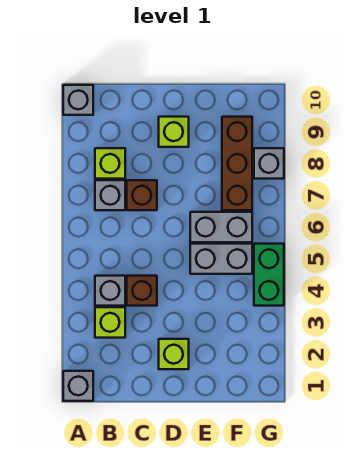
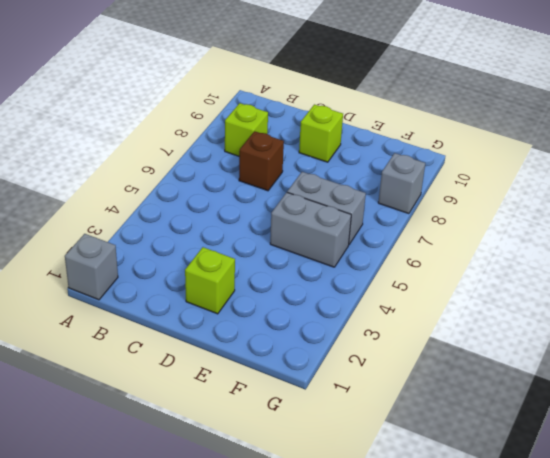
none -> grey 1x1 brick [63,85,93,115]
none -> lime 1x1 brick [95,307,125,338]
none -> grey 1x1 brick [95,276,125,306]

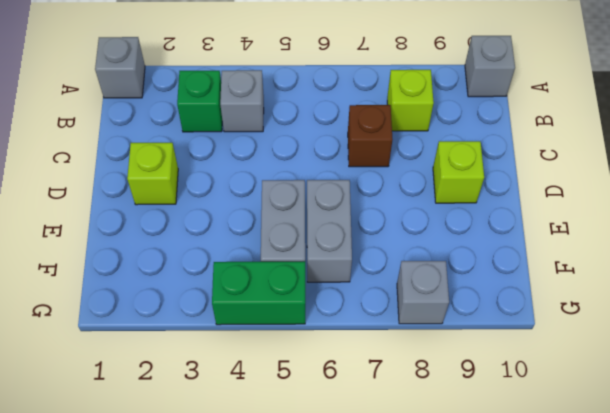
green 1x1 brick [177,71,222,132] -> lime 1x1 brick [95,307,125,338]
none -> grey 1x1 brick [95,180,125,210]
none -> brown 1x1 brick [127,276,157,306]
none -> brown 1x3 brick [222,117,252,210]

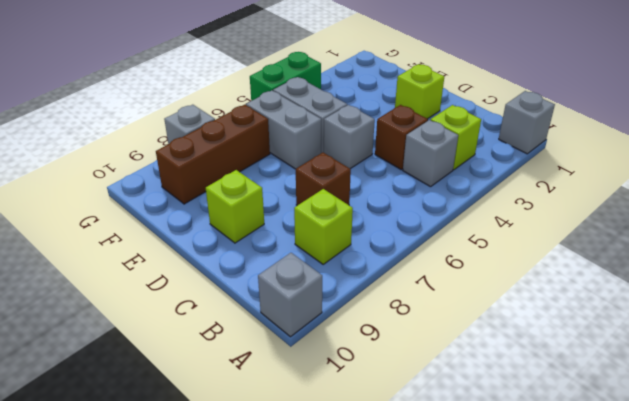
grey 1x1 brick [324,105,375,169] -> grey 1x1 brick moved to [95,180,125,210]

